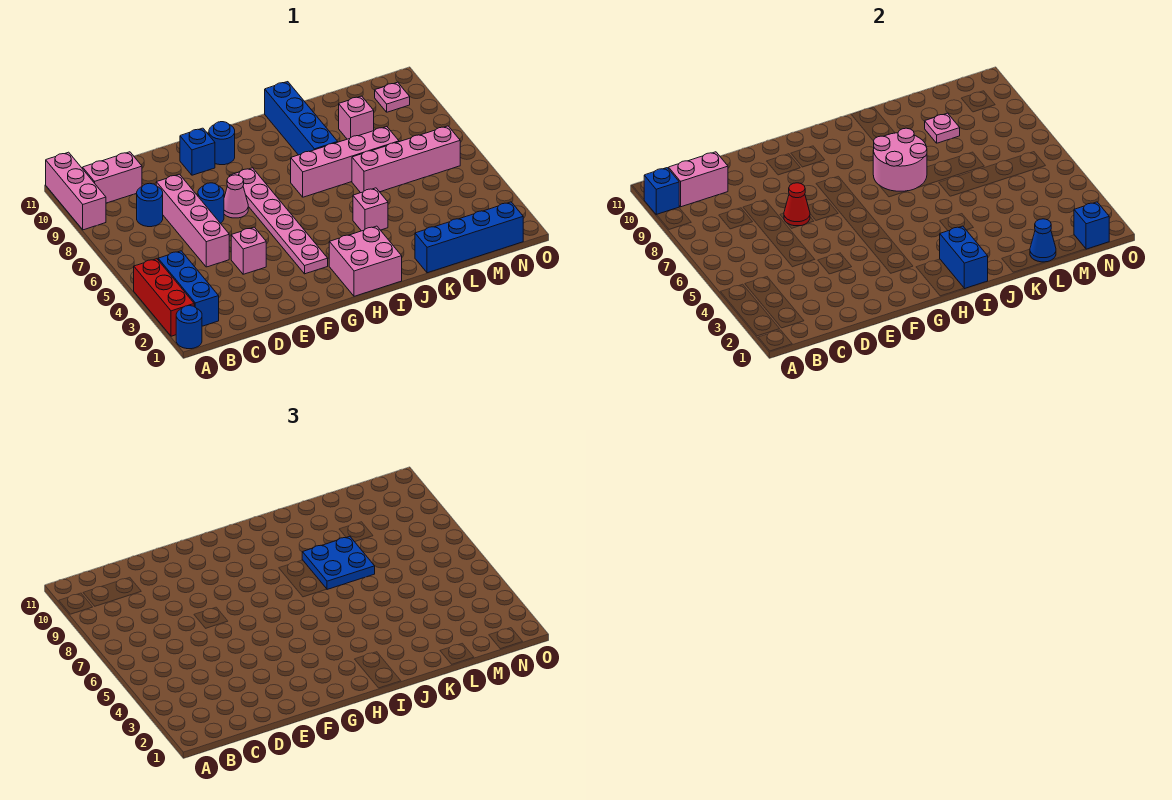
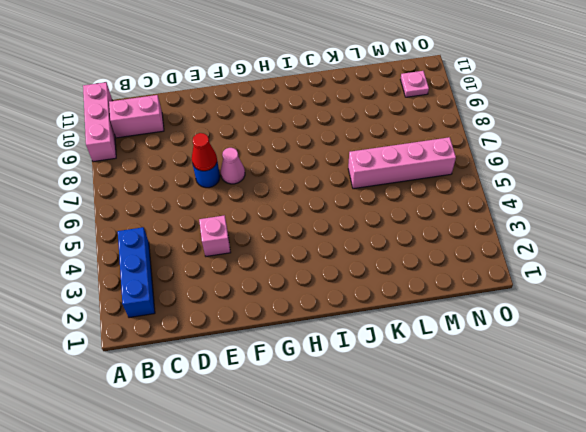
none -> blue 1x1 round brick [176,306,202,349]
none -> red 1x3 brick [134,259,194,336]
none -> blue 1x1 round brick [137,183,163,227]
none -> pink 1x4 brick [156,174,229,267]

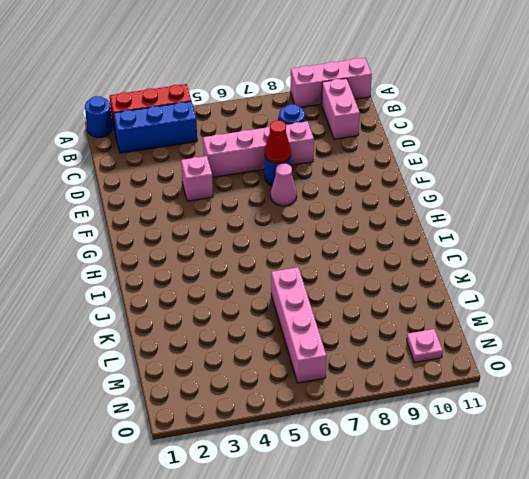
none -> blue 1x1 brick [180,128,215,175]
none -> pink 1x6 plate [229,168,328,274]
none -> blue 1x1 round brick [209,122,235,165]
none -> pink 2x2 brick [329,226,402,296]

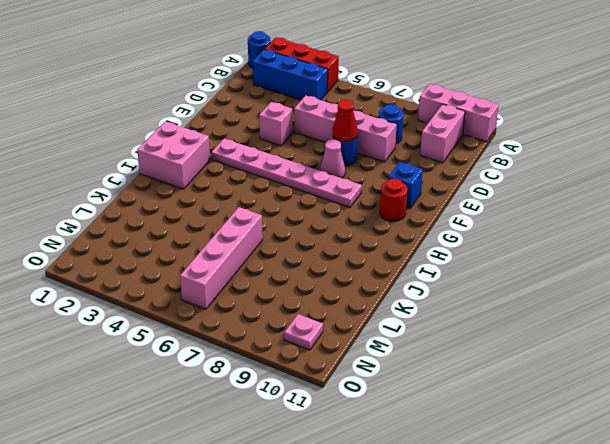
red 1x1 round brick [380,179,407,221] -> blue 1x1 round brick [209,122,235,165]
none -> pink 1x4 brick [291,127,399,197]
none -> pink 1x1 brick [353,188,388,231]
none -> blue 1x4 brick [265,82,337,155]
none -> blue 1x4 brick [415,202,523,273]

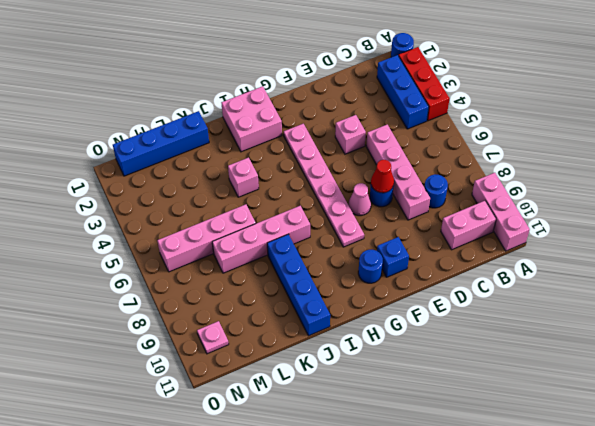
none -> pink 1x1 brick [339,96,374,139]
none -> blue 1x1 brick [644,168,679,215]
none -> pink 1x2 brick [669,152,728,207]
none -> blue 1x2 brick [940,226,988,289]

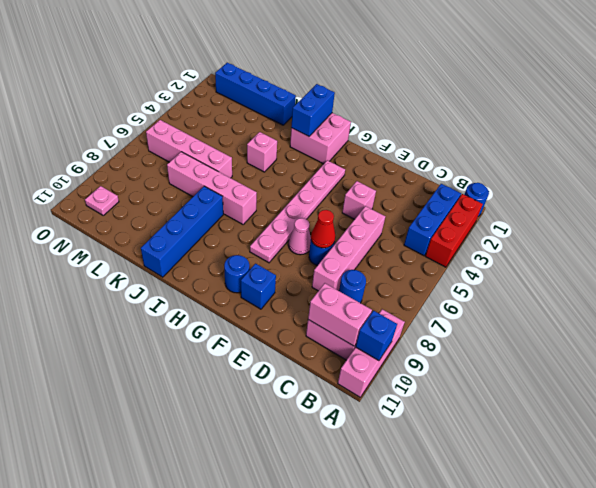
none -> pink 1x1 brick [339,96,374,139]
none -> pink 2x2 round brick [873,128,927,191]
none -> blue 1x1 cone [1030,219,1056,262]
none -> pink 1x1 plate [925,113,960,143]

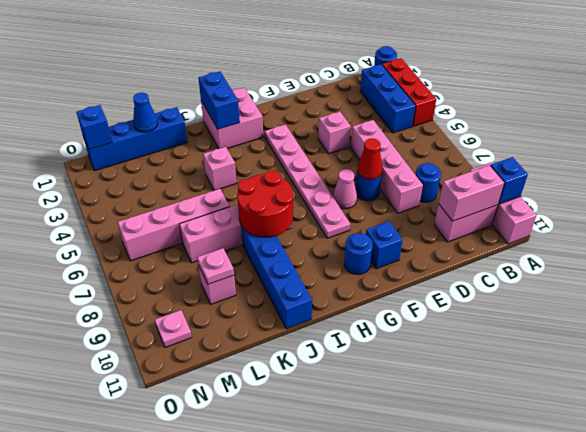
red 2x2 round brick [237,170,293,237] -> pink 2x2 round brick [873,128,927,191]
none -> blue 2x2 plate [302,536,375,589]

